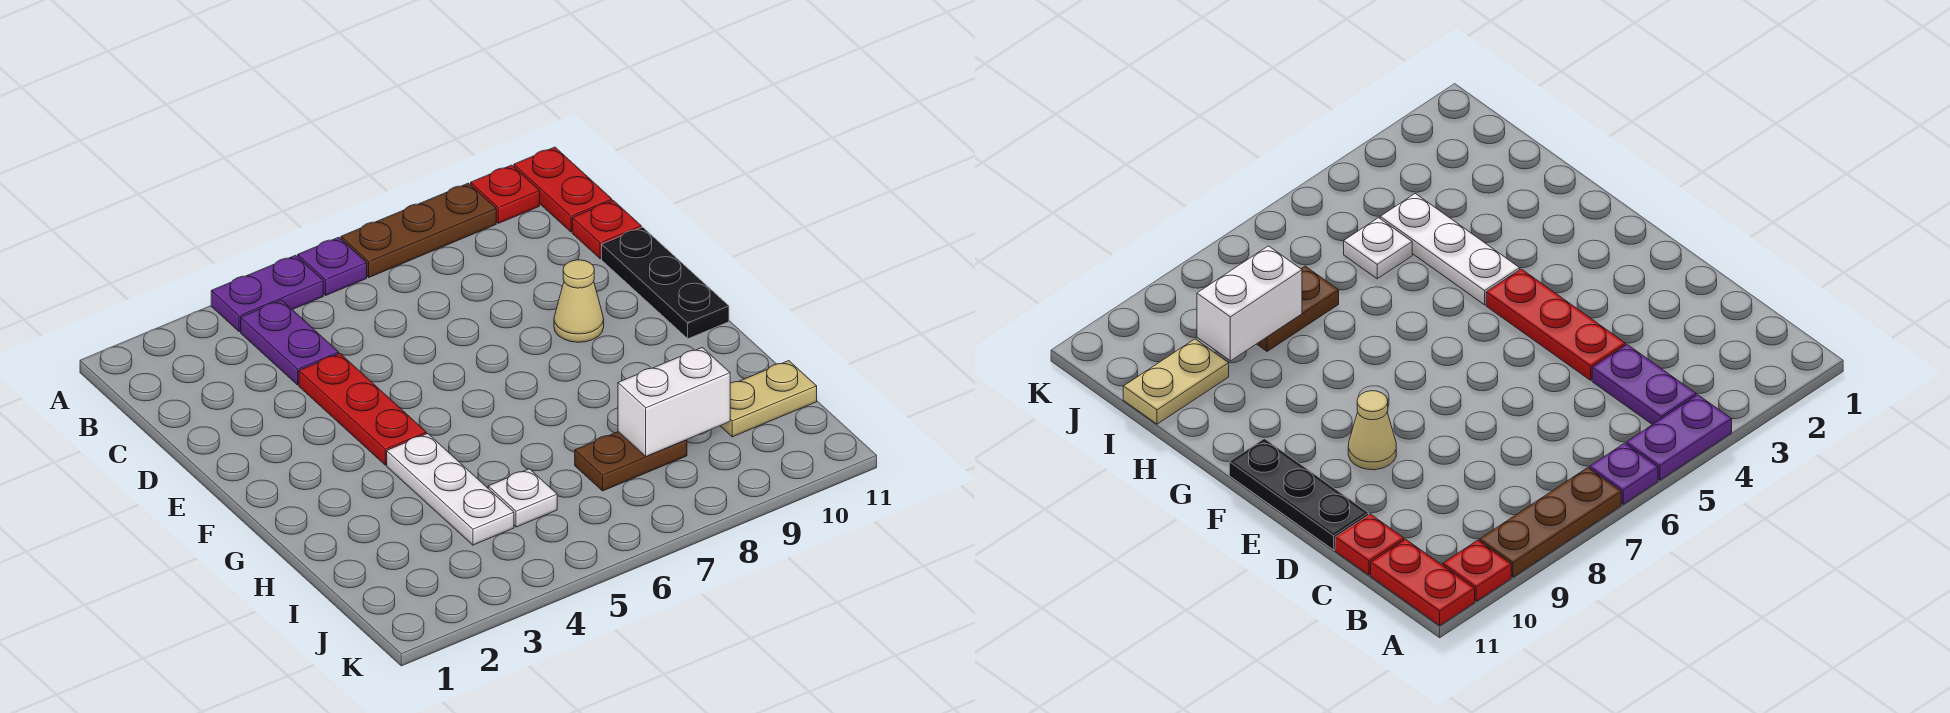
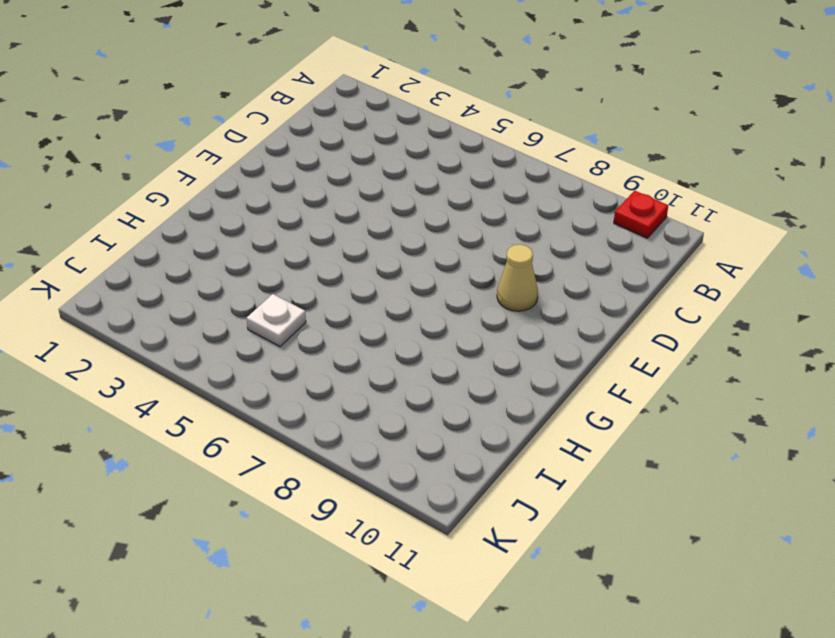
none -> purple 1x2 plate [211,255,323,332]
none -> purple 1x1 plate [298,237,367,295]
none -> brown 1x3 plate [341,183,496,277]

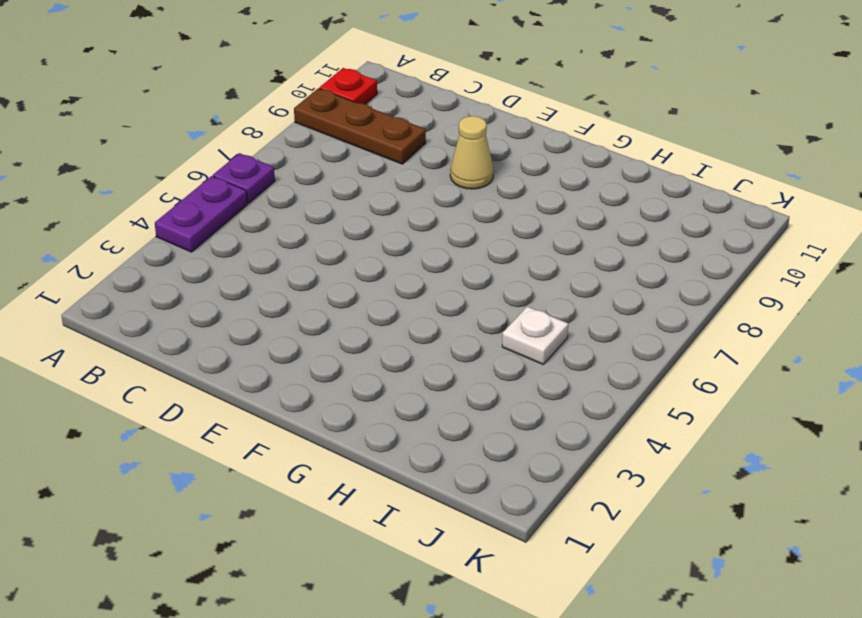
brown 1x3 plate [294,88,426,164] -> brown 1x3 plate turned to [341,183,496,277]
none -> red 1x2 plate [514,147,612,232]
none -> purple 1x2 plate [241,300,339,385]
none -> red 1x1 plate [572,201,641,259]

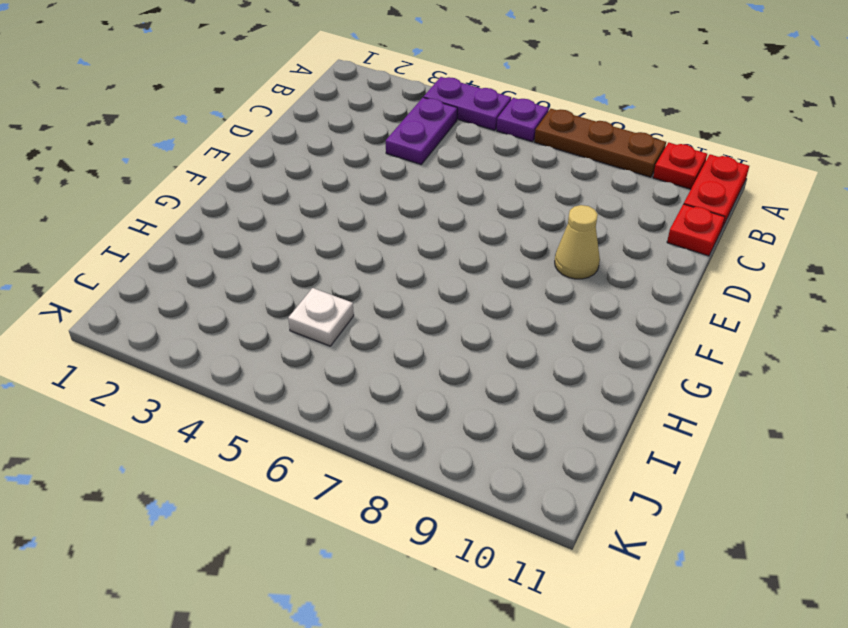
none -> red 1x3 plate [299,354,426,465]
none -> black 1x3 plate [602,227,729,339]
none -> white 1x3 plate [387,434,514,545]

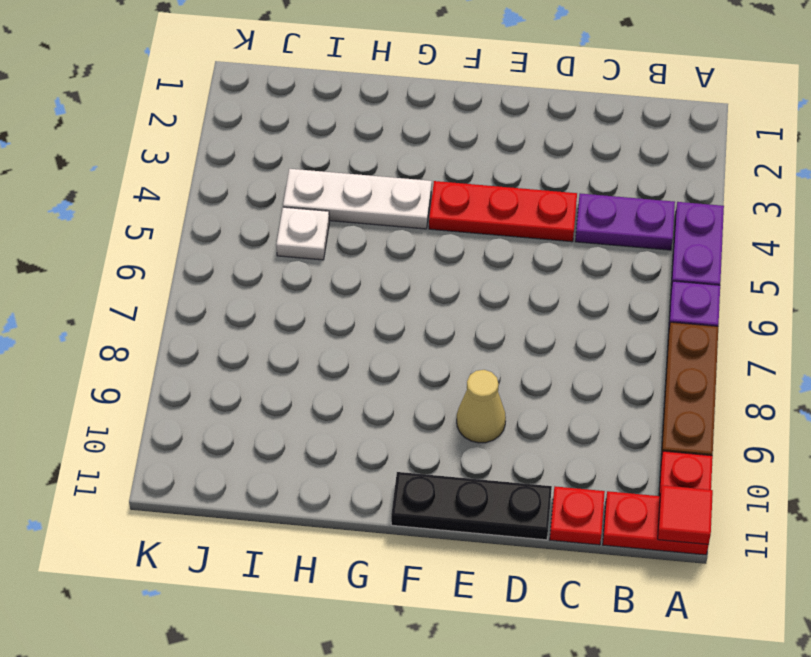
red 1x1 tile [658,485,713,544] -> none
none -> brown 1x2 plate [575,432,687,491]
none -> tan 1x2 plate [721,361,817,437]
none -> white 1x2 brick [618,347,730,456]

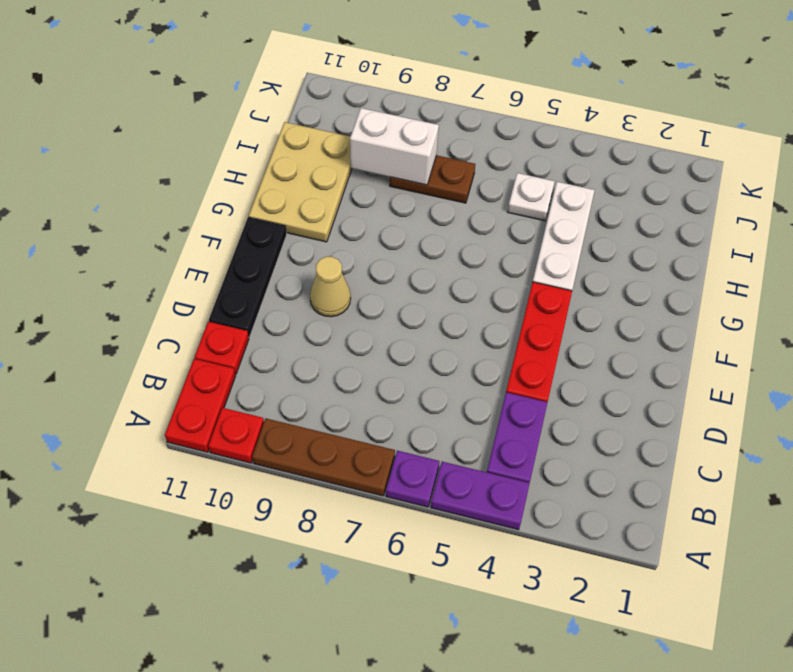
tan 2x3 plate [249,122,352,242] -> tan 1x2 plate [721,361,817,437]

